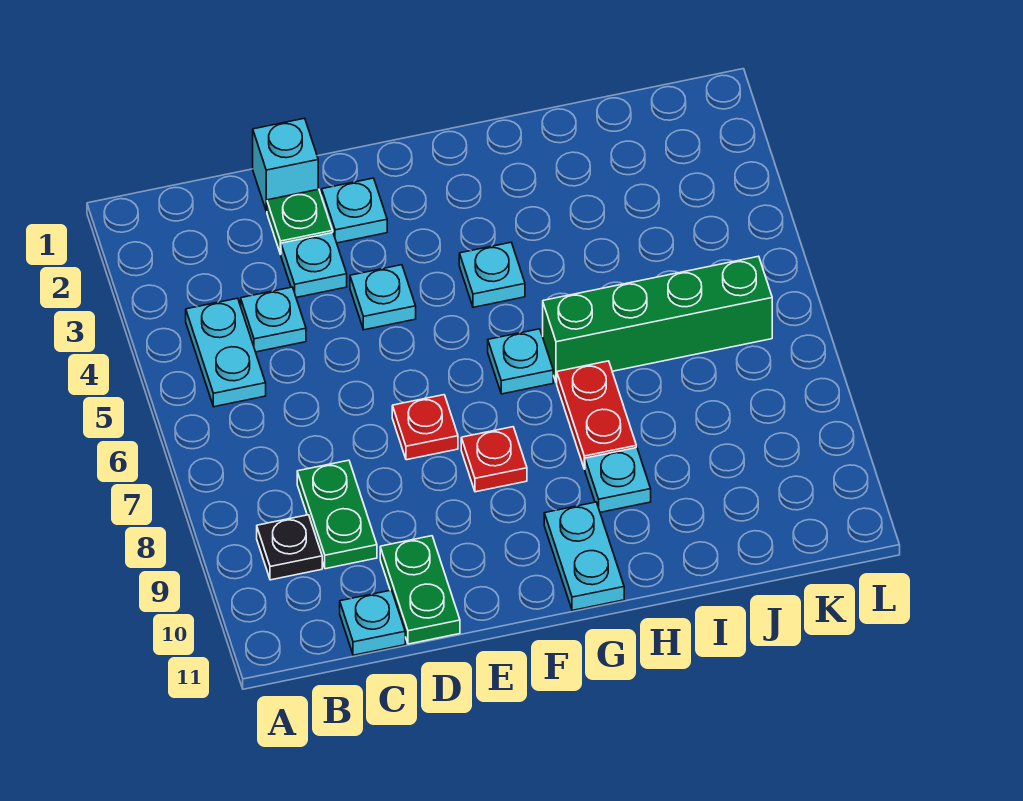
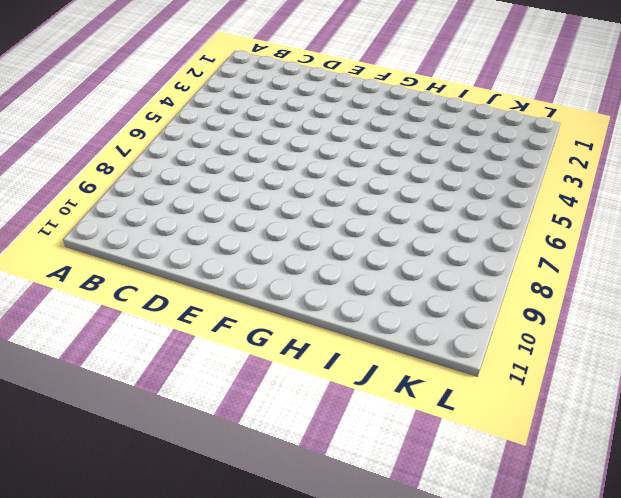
none -> cyan 1x2 plate [186,298,266,407]
none -> black 1x1 plate [257,515,322,580]
none -> cyan 1x1 plate [241,287,306,352]

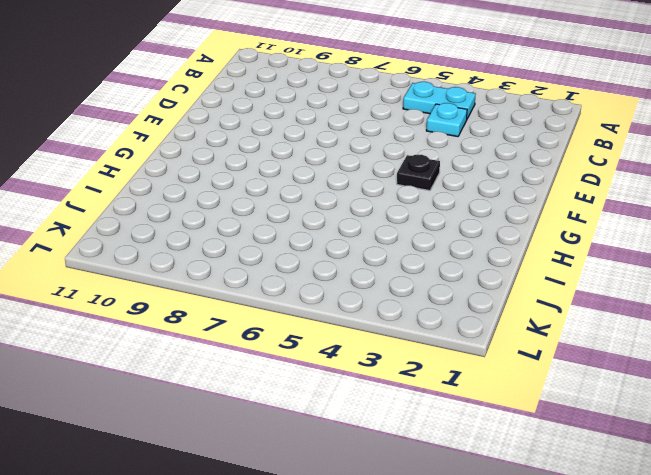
black 1x1 plate [397,155,440,191] -> black 1x1 plate moved to [257,515,322,580]
none -> green 1x2 plate [297,460,377,569]
none -> cyan 1x1 plate [340,590,405,655]
none -> cyan 1x1 brick [253,118,318,211]

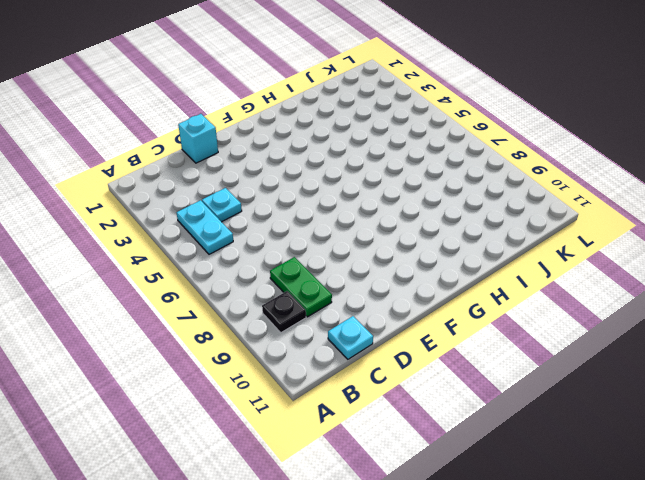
none -> green 1x1 plate [267,189,333,254]
none -> cyan 1x1 plate [281,233,347,297]
none -> green 1x2 plate [380,536,460,644]

